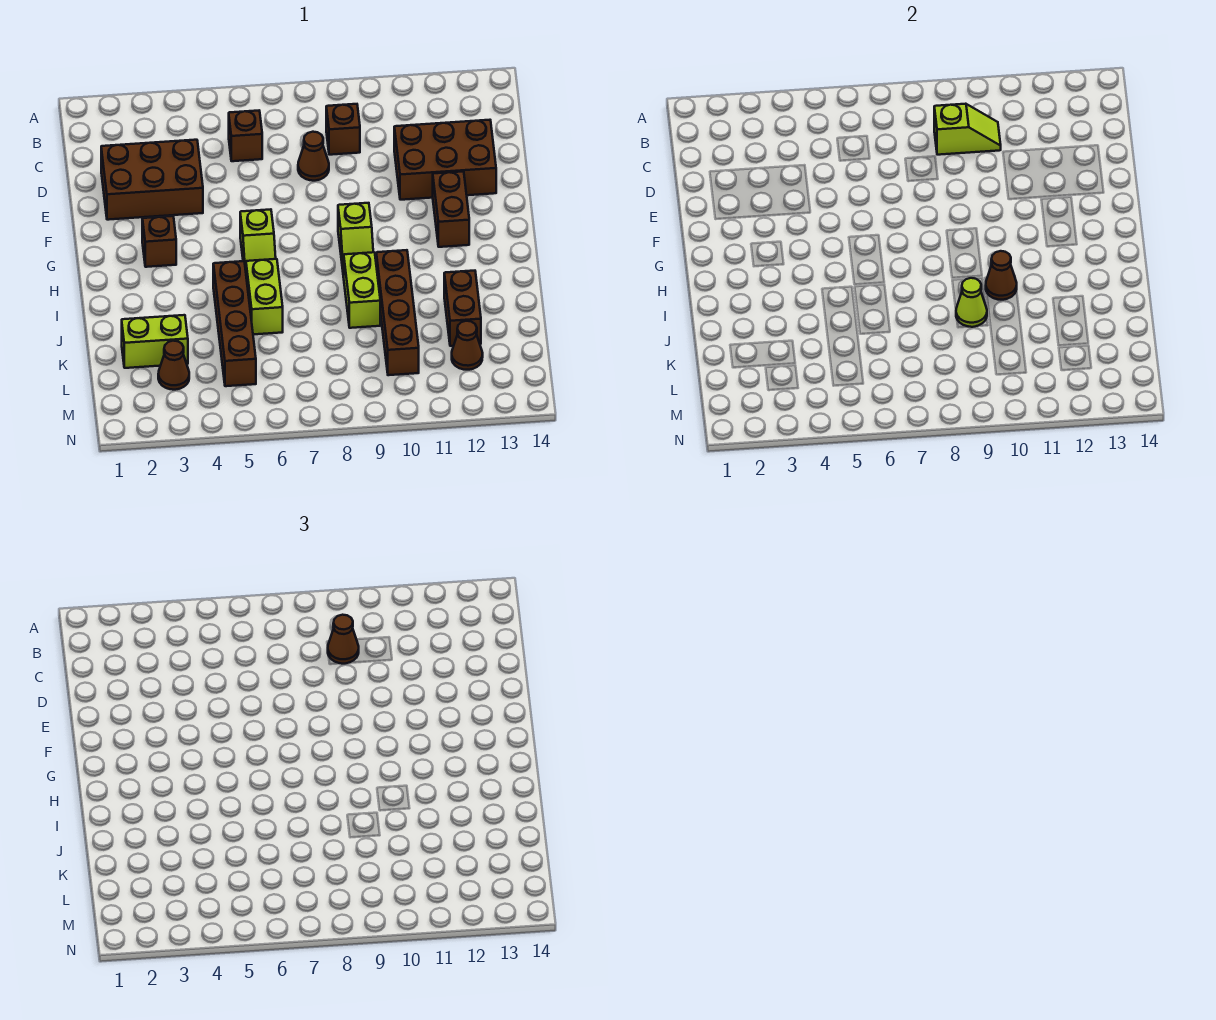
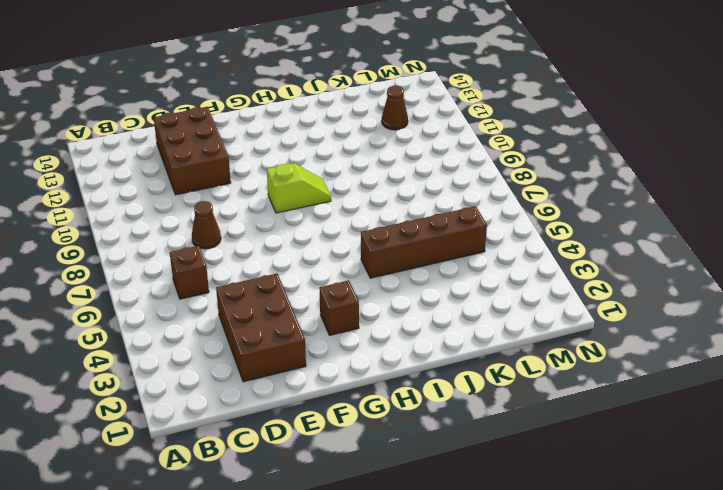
none -> brown 1x1 brick [326,104,360,155]
none -> brown 1x2 brick [433,172,469,247]
none -> lime 1x2 slope [240,209,276,270]

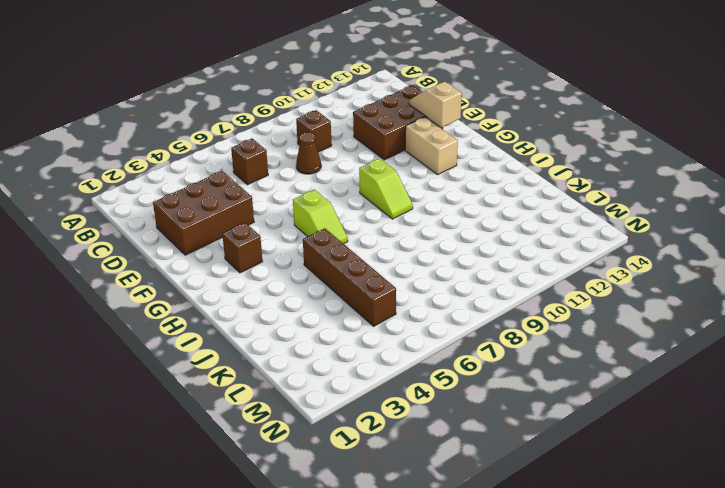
tan 1x2 slope [409,82,462,127] -> none
tan 1x2 brick [405,117,458,174] -> brown 1x2 brick [433,172,469,247]
none -> lime 1x2 brick [246,259,283,334]
none -> lime 1x2 brick [344,252,380,328]
none -> brown 1x4 brick [376,250,419,375]

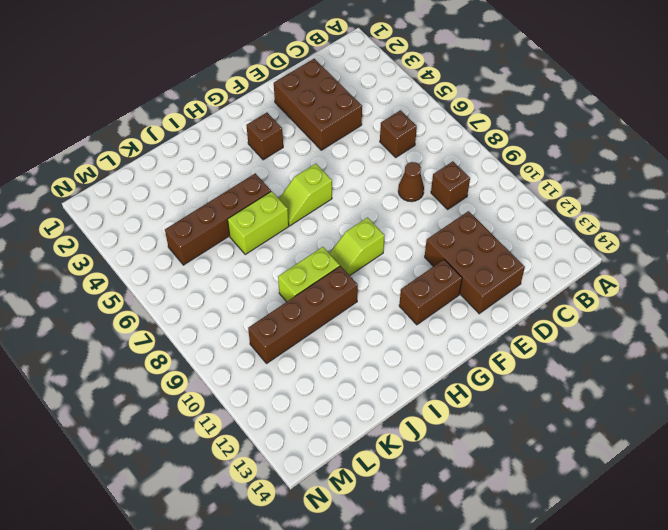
none -> brown 1x2 brick [444,271,481,346]
none -> lime 1x2 brick [122,315,188,368]
none -> brown 1x1 cone [158,341,189,390]

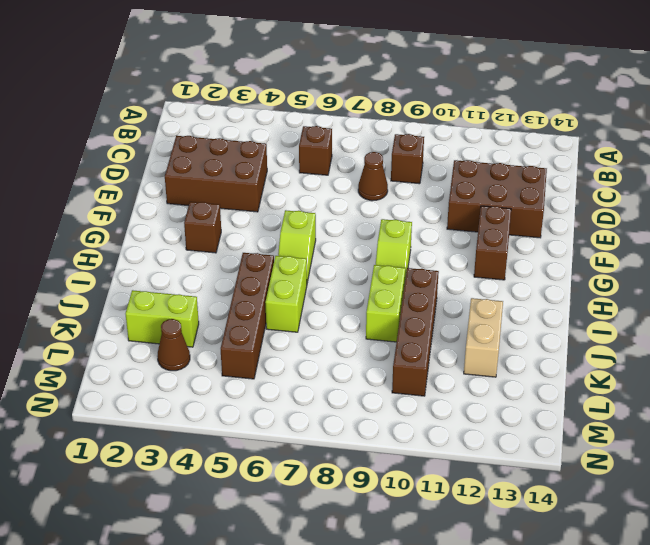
tan 1x2 brick [464,298,503,377] -> brown 1x2 brick [444,271,481,346]
none -> brown 1x1 cone [452,321,483,370]
none -> lime 1x2 slope [934,104,1001,155]
none -> brown 1x1 cone [986,251,1017,300]

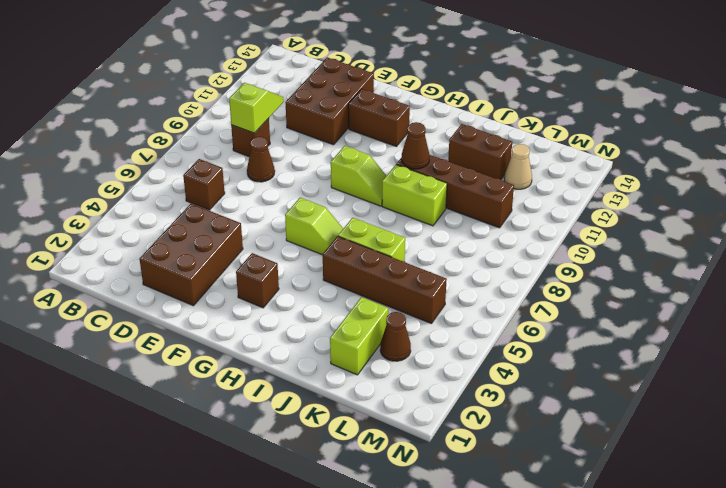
tan 1x1 cone [504,144,532,189] -> brown 1x1 cone [452,321,483,370]
none -> lime 1x1 cone [956,278,987,327]
none -> brown 1x1 cone [328,615,359,664]

